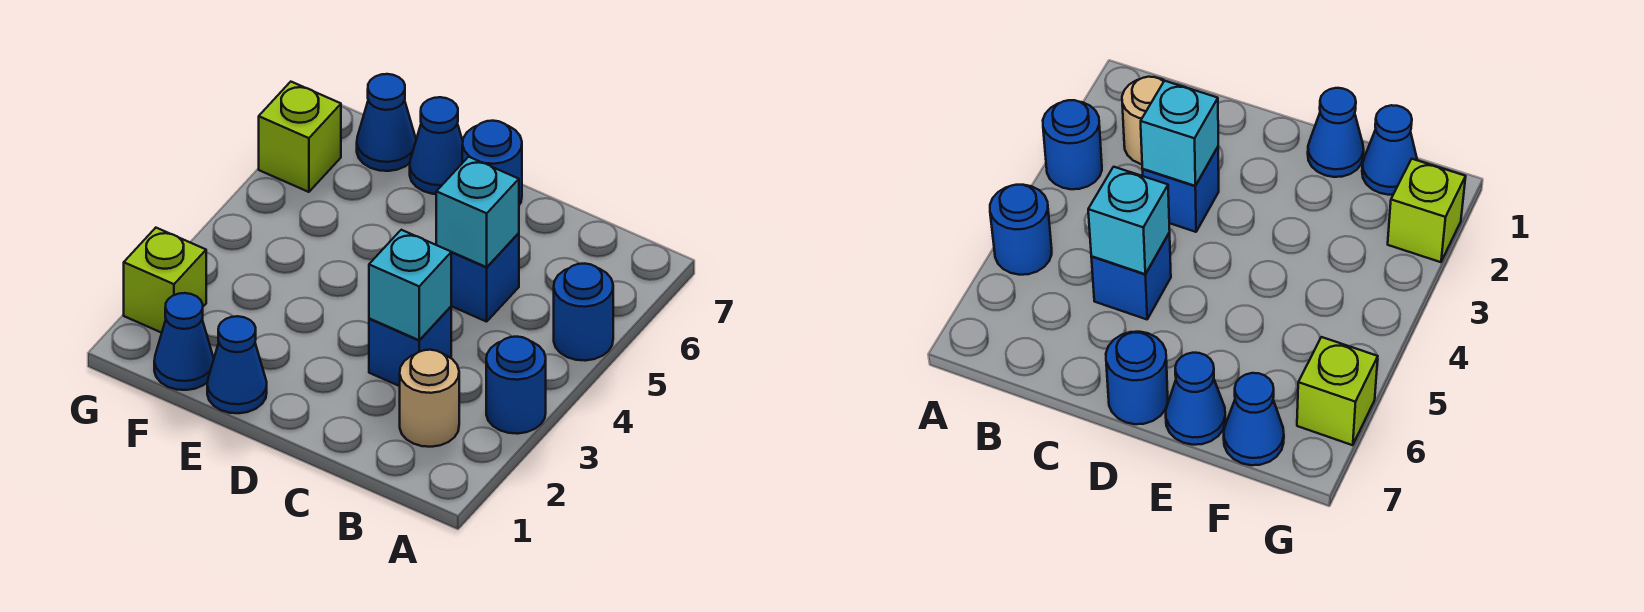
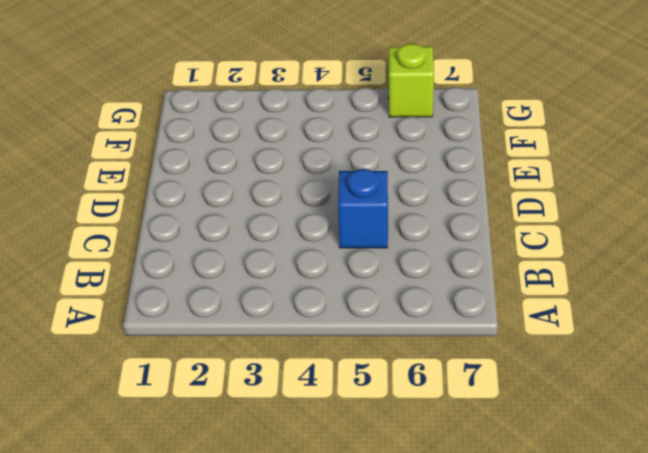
none -> blue 1x1 round brick [486,337,546,434]
none -> blue 1x1 round brick [554,264,613,361]
none -> tan 1x1 round brick [400,350,459,447]

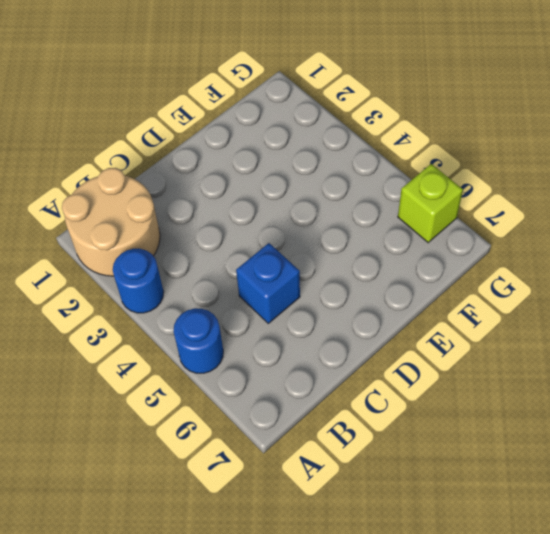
tan 2x2 round brick [62,168,160,276] -> tan 1x1 round brick [400,350,459,447]
none -> blue 1x1 brick [369,307,451,386]
none -> blue 1x1 round brick [462,121,522,205]
none -> blue 1x1 cone [207,316,267,413]

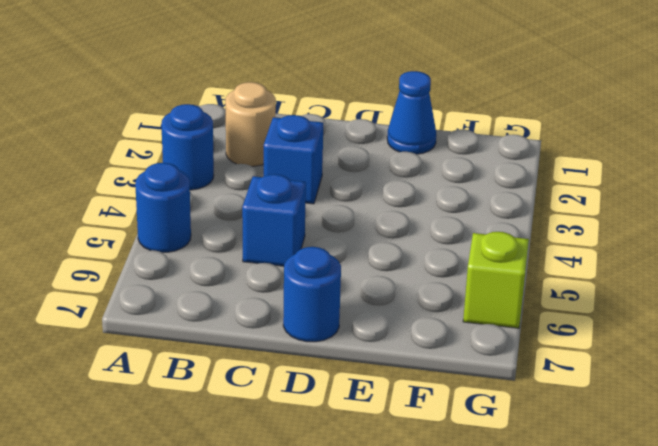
none -> blue 1x1 cone [410,97,463,194]
none -> blue 1x1 cone [154,293,214,390]
none -> blue 1x1 cone [357,74,416,171]

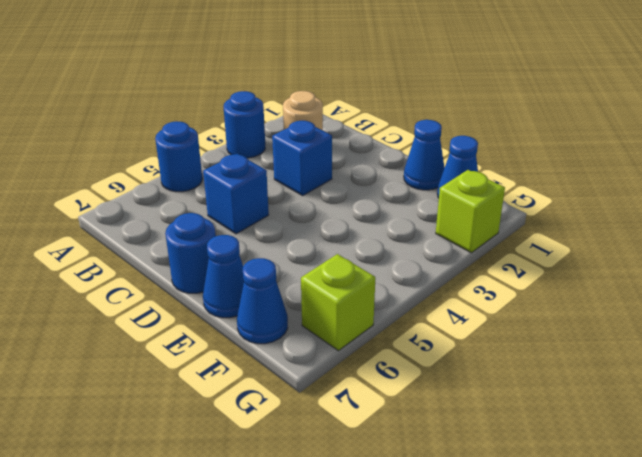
none -> cyan 1x1 brick [369,230,451,340]
none -> cyan 1x1 brick [436,157,519,267]

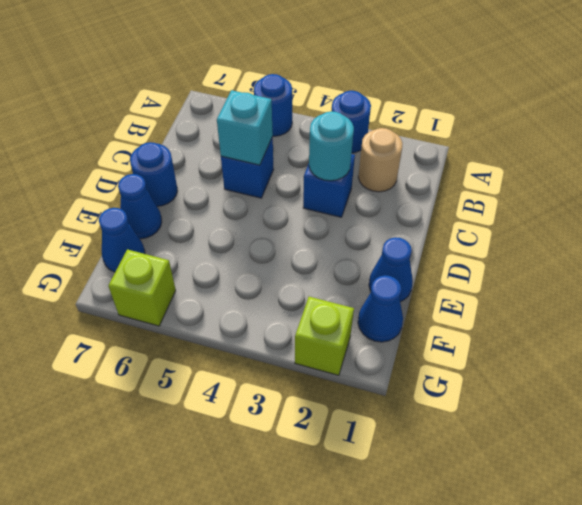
cyan 1x1 round brick [309,111,354,181] -> cyan 1x1 brick [369,230,451,340]

